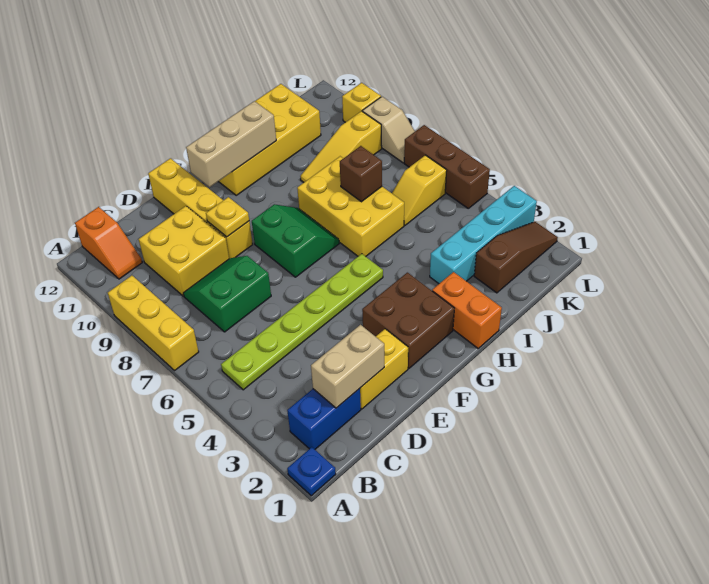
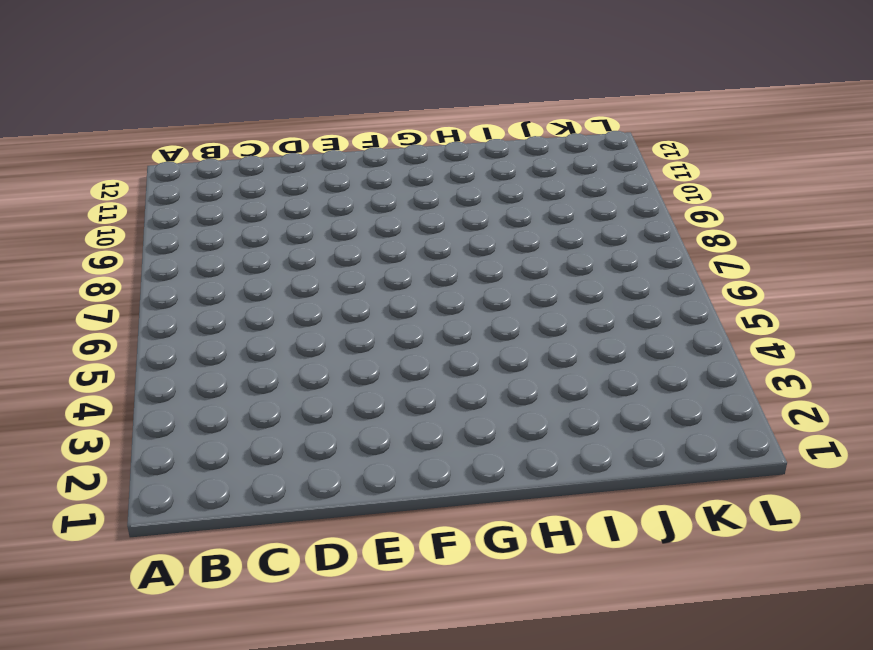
none -> blue 1x1 plate [287,447,336,496]
none -> yellow 1x3 brick [108,276,199,370]
none -> blue 1x2 brick [287,389,361,449]

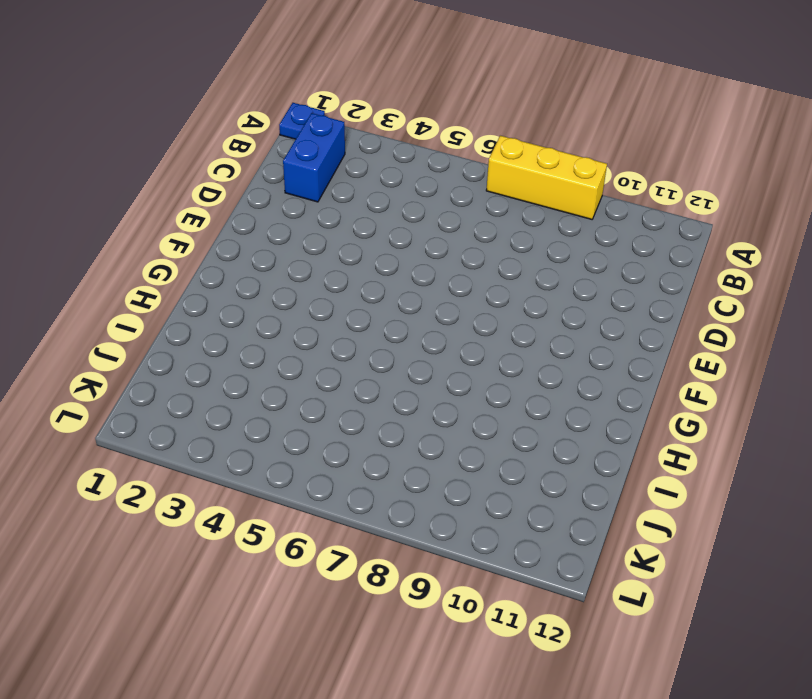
none -> lime 1x6 plate [221,254,383,390]
none -> orange 1x2 slope [75,207,142,279]
none -> green 2x2 slope [183,256,271,332]

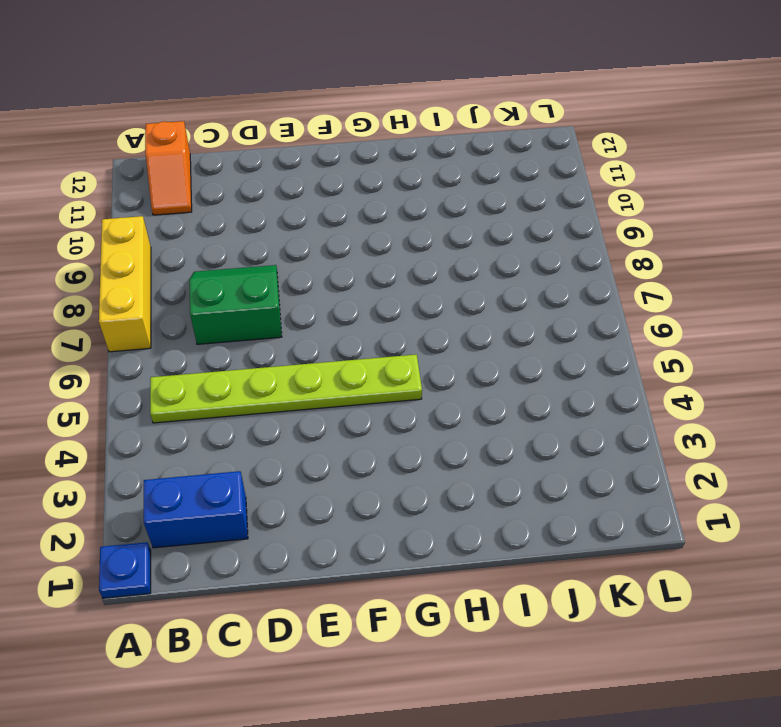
none -> yellow 2x2 brick [139,206,229,296]
none -> yellow 1x2 brick [360,329,408,409]
none -> yellow 1x4 brick [148,158,253,259]

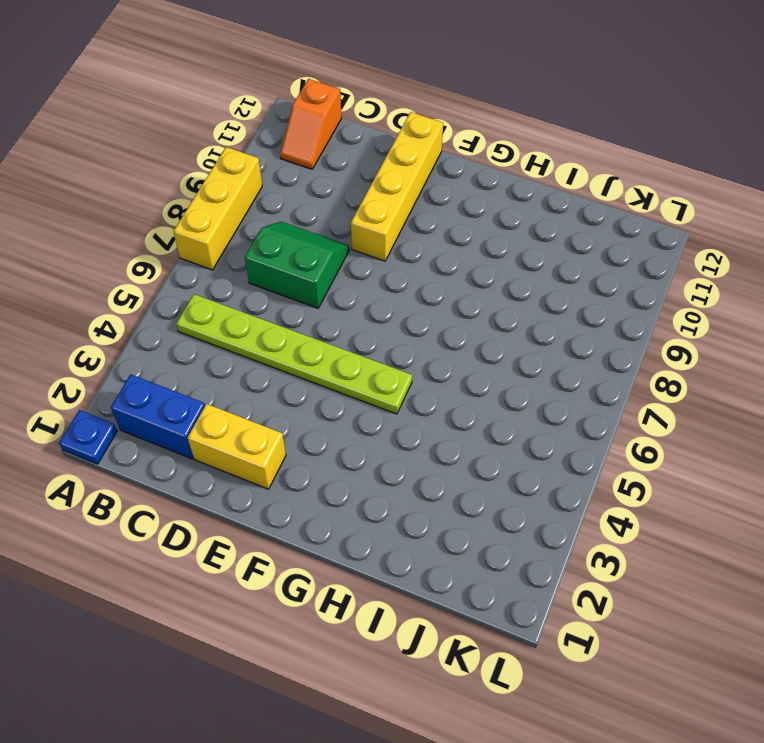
none -> yellow 2x2 brick [139,206,229,296]
none -> brown 2x2 brick [362,273,454,368]
none -> green 2x2 slope [252,204,339,277]

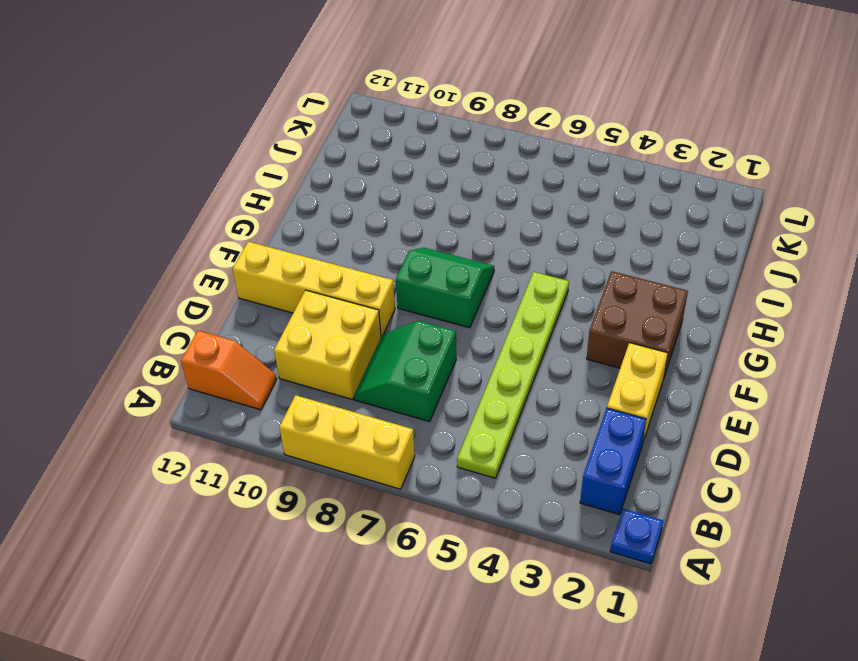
none -> yellow 2x4 brick [218,84,321,195]
none -> orange 1x2 brick [432,272,502,348]
none -> yellow 2x3 brick [297,156,404,256]

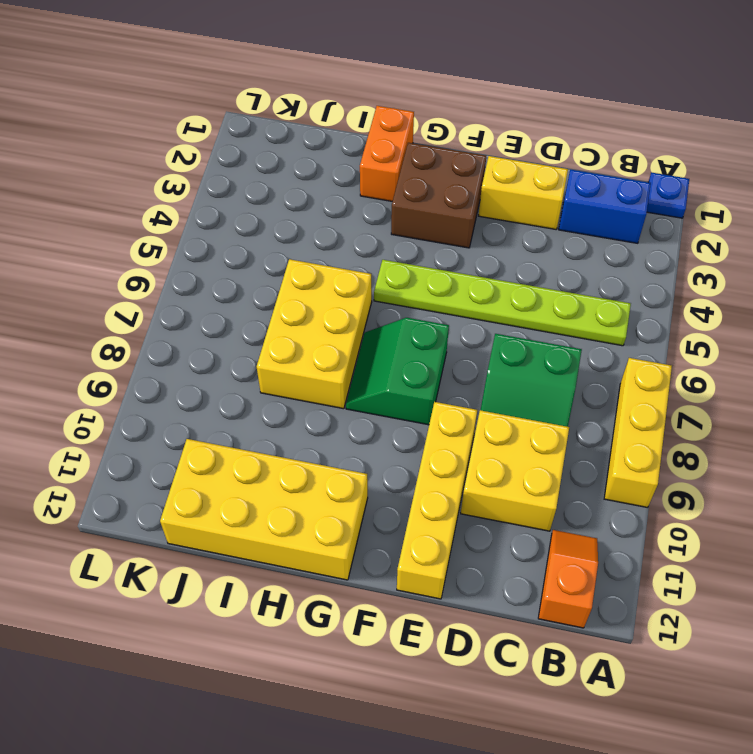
none -> cyan 1x4 brick [430,186,537,284]
none -> yellow 1x3 slope [300,111,382,182]
none -> brown 1x3 slope [474,222,558,293]

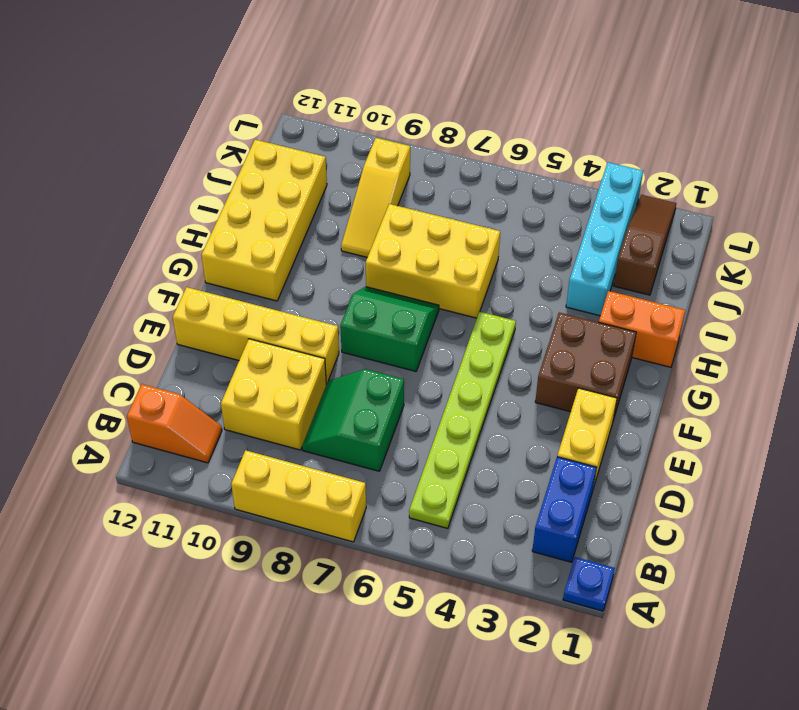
none -> yellow 1x2 slope [392,155,447,225]
none -> brown 1x3 brick [404,125,490,208]
none -> tan 1x2 slope [363,97,415,163]

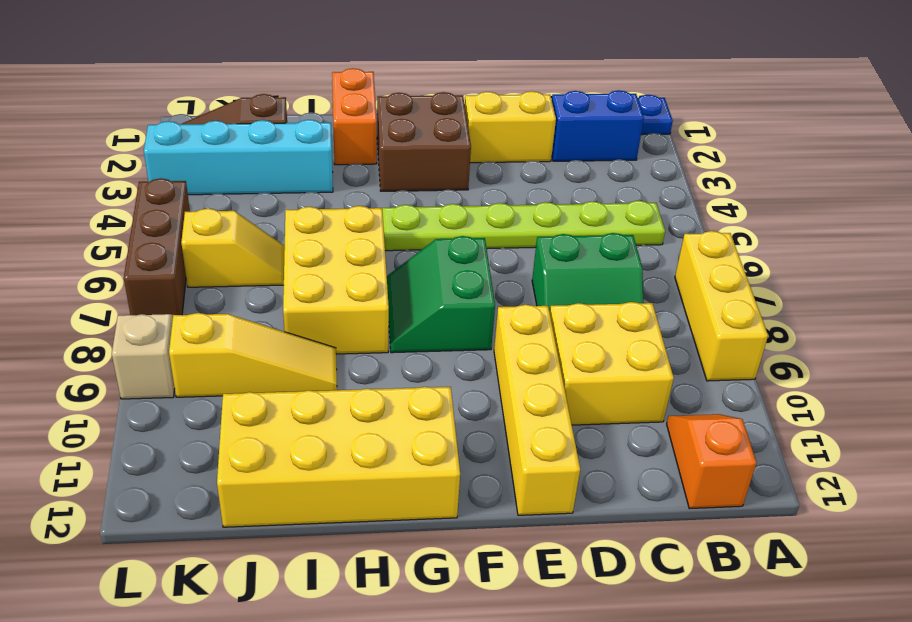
none -> yellow 1x1 brick [342,83,381,122]
none -> tan 1x2 brick [311,325,384,408]
none -> yellow 1x1 plate [206,197,249,237]

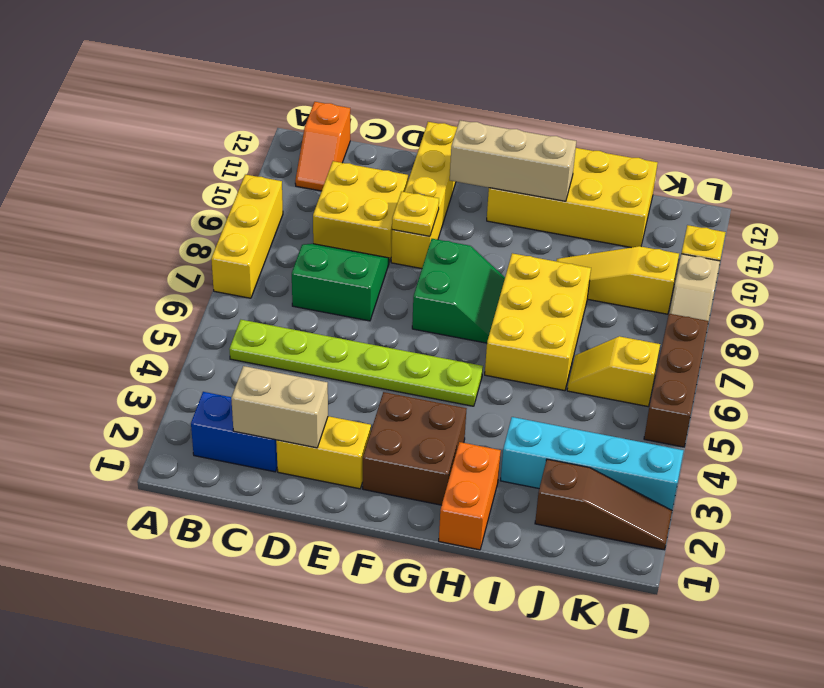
none -> blue 1x1 plate [287,447,336,496]
none -> brown 1x1 brick [340,146,382,202]

